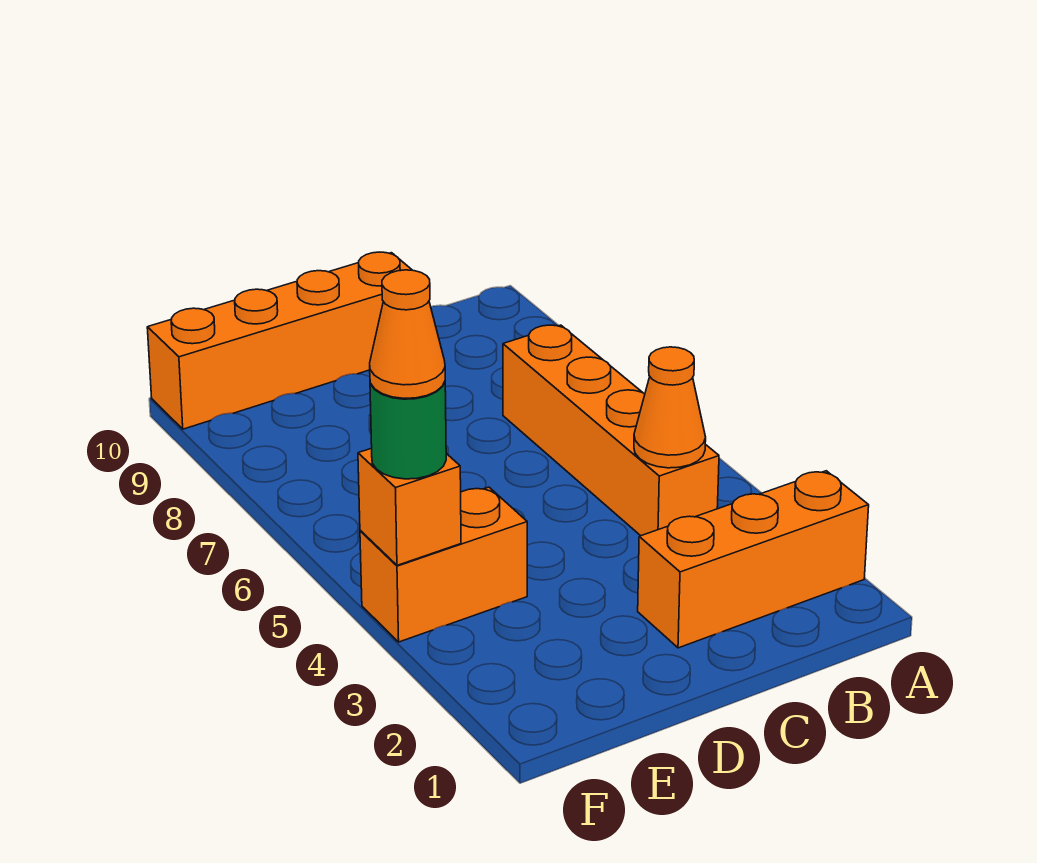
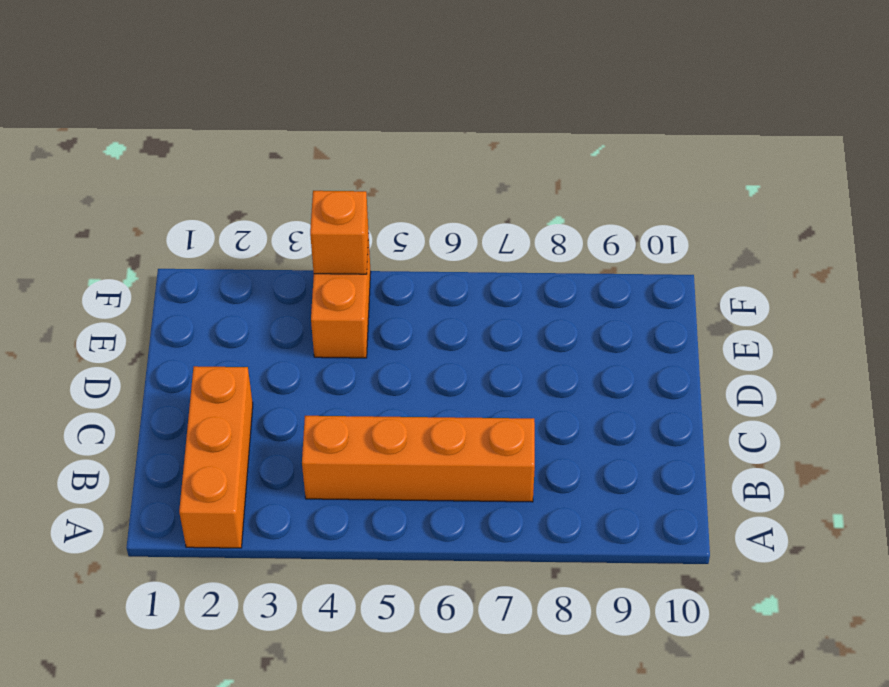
none -> orange 1x4 brick [147,252,412,429]
none -> orange 1x1 cone [634,347,706,468]

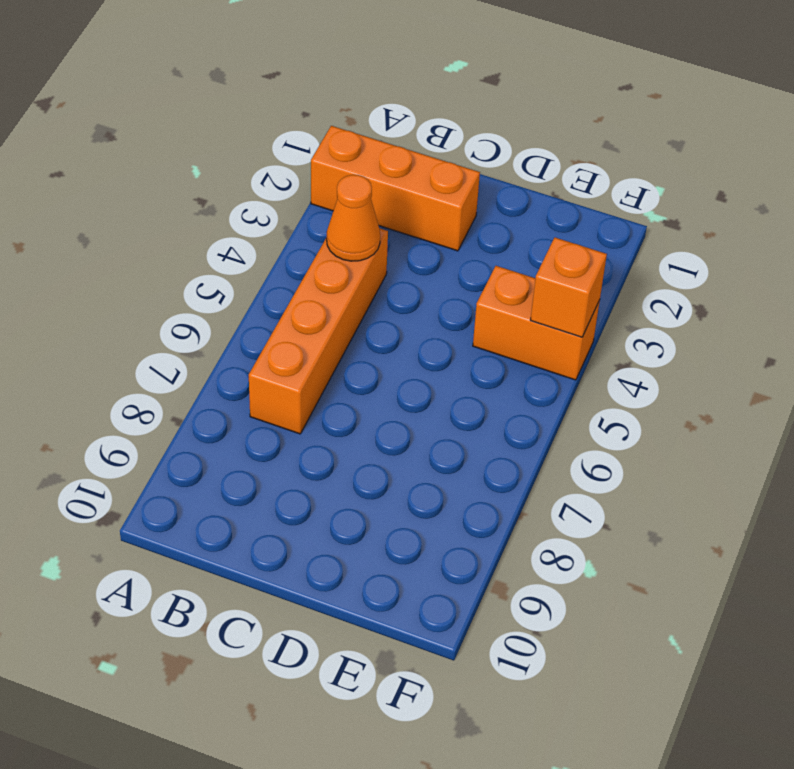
none -> orange 1x4 brick [147,252,412,429]
none -> green 1x1 round brick [370,382,446,479]

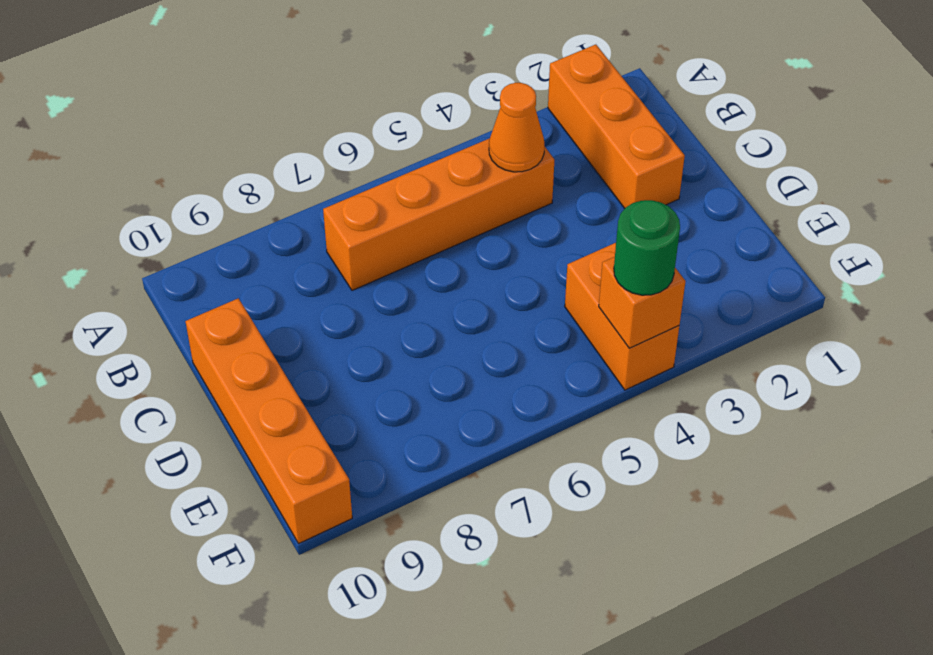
none -> orange 1x1 cone [370,270,445,398]

